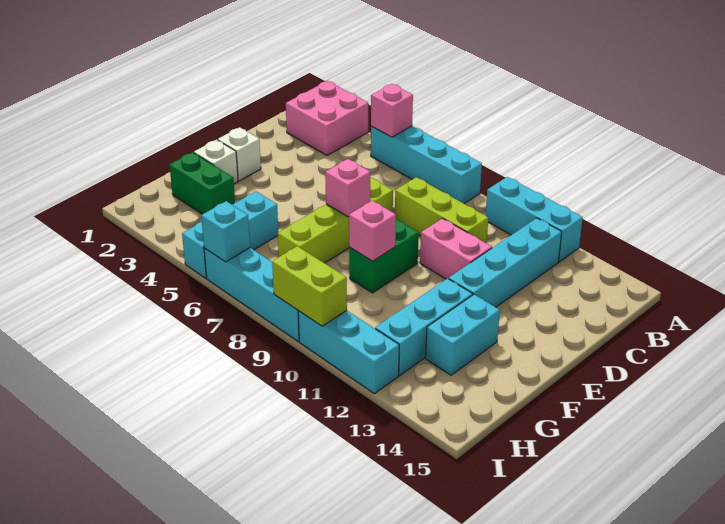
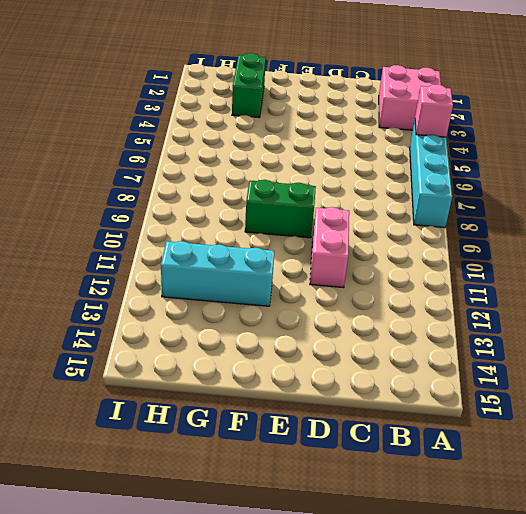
none -> cyan 1x3 brick [486,177,583,262]
none -> cyan 1x4 brick [449,218,562,307]
none -> lime 1x3 brick [395,177,488,243]

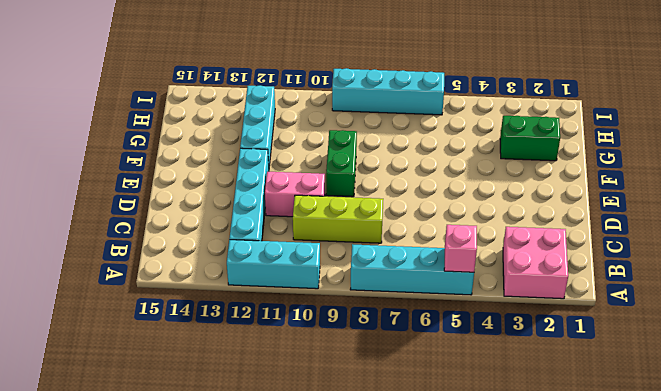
none -> lime 1x4 brick [278,178,393,263]
none -> white 1x1 brick [218,127,261,181]
none -> white 1x1 brick [194,140,238,184]

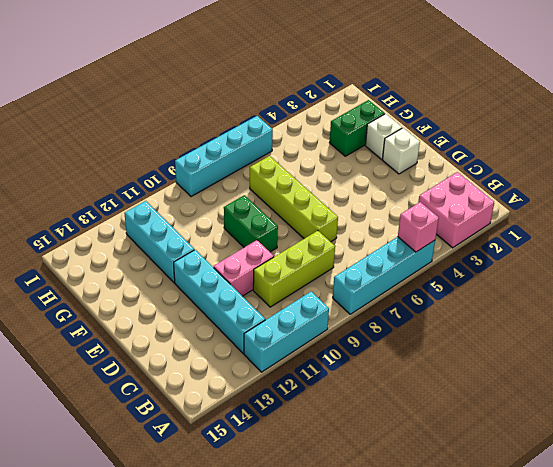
none -> cyan 1x2 brick [426,295,500,375]
none -> cyan 1x3 brick [182,192,278,278]
none -> cyan 1x3 brick [298,310,399,394]

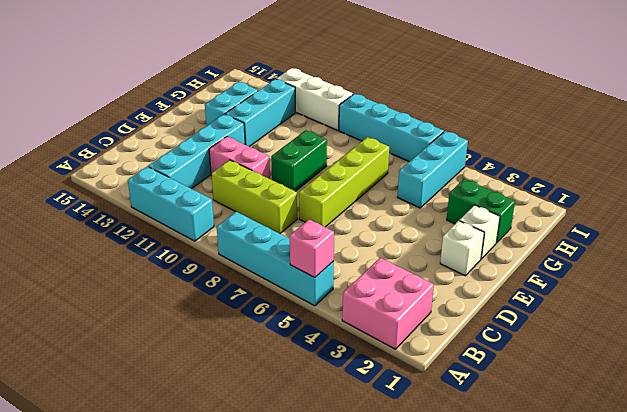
white 1x3 brick [277,68,353,130] -> cyan 1x3 brick [298,310,399,394]
none -> pink 1x1 brick [325,159,370,217]
none -> pink 1x1 brick [349,201,396,261]
none -> cyan 1x1 brick [201,201,250,262]

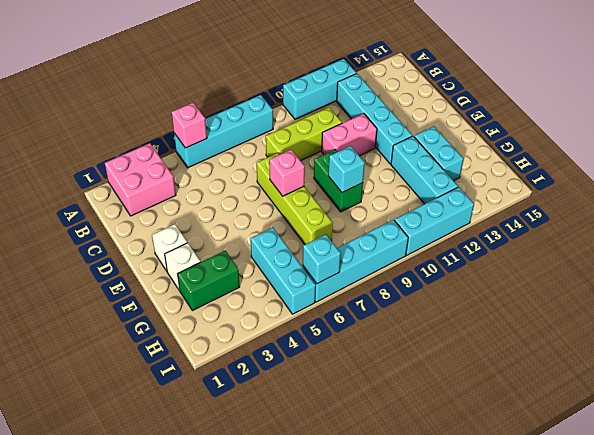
cyan 1x1 brick [328,146,365,192] -> pink 1x1 brick [349,201,396,261]
none -> lime 1x2 brick [272,246,347,326]

